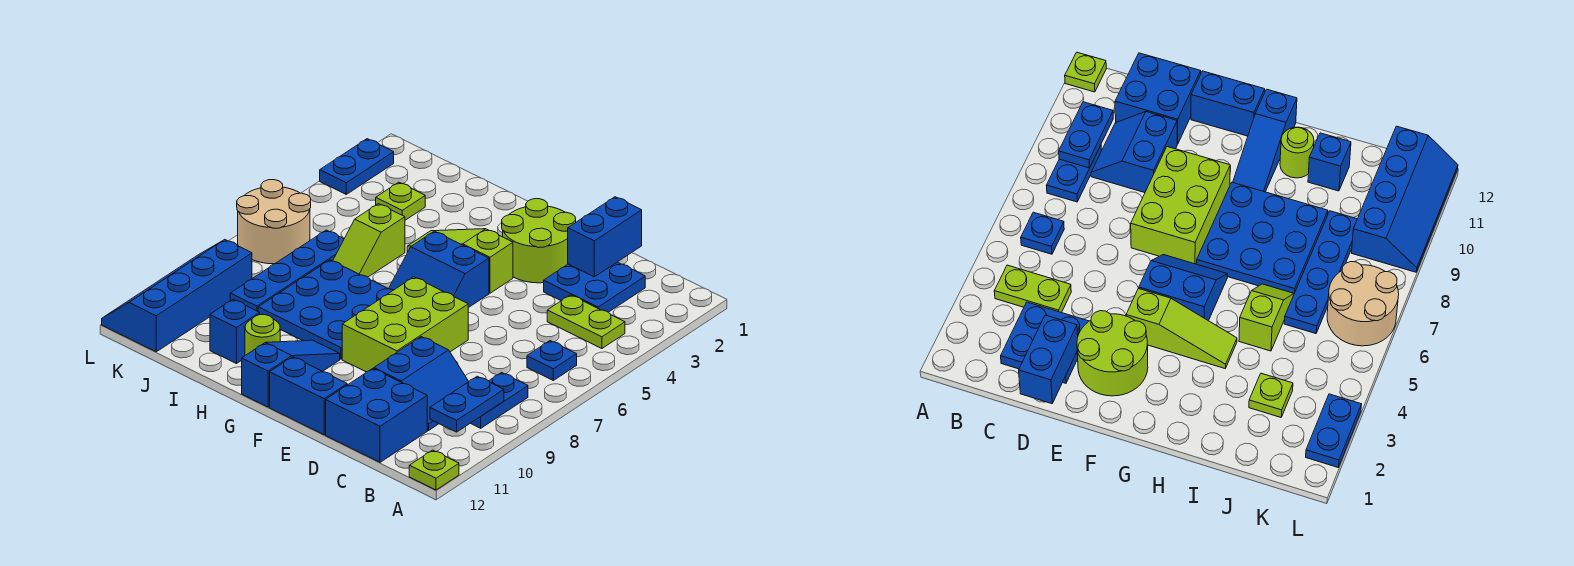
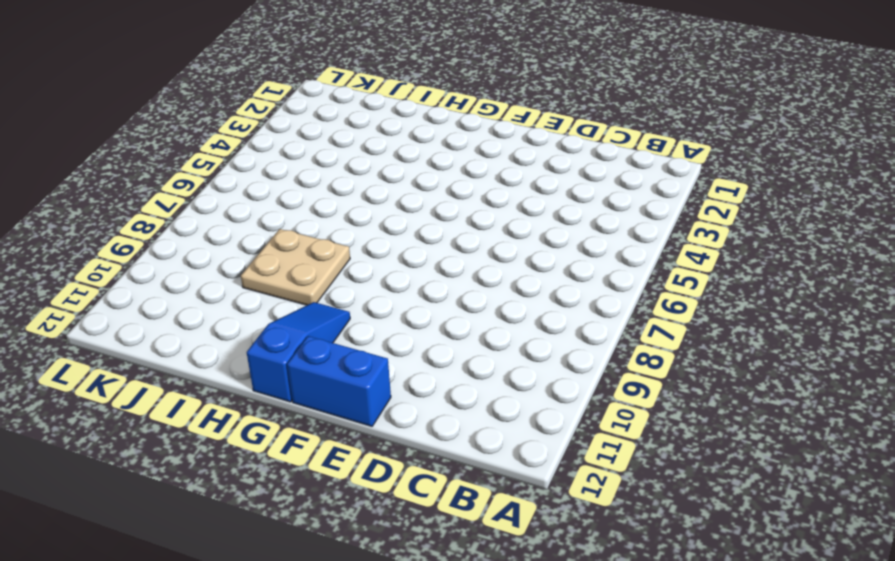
tan 2x2 plate [241,229,350,305] -> blue 3x3 plate [258,260,393,359]
none -> lime 1x1 plate [409,450,459,490]
none -> lime 1x2 plate [547,295,625,349]
none -> blue 1x1 plate [527,341,577,380]

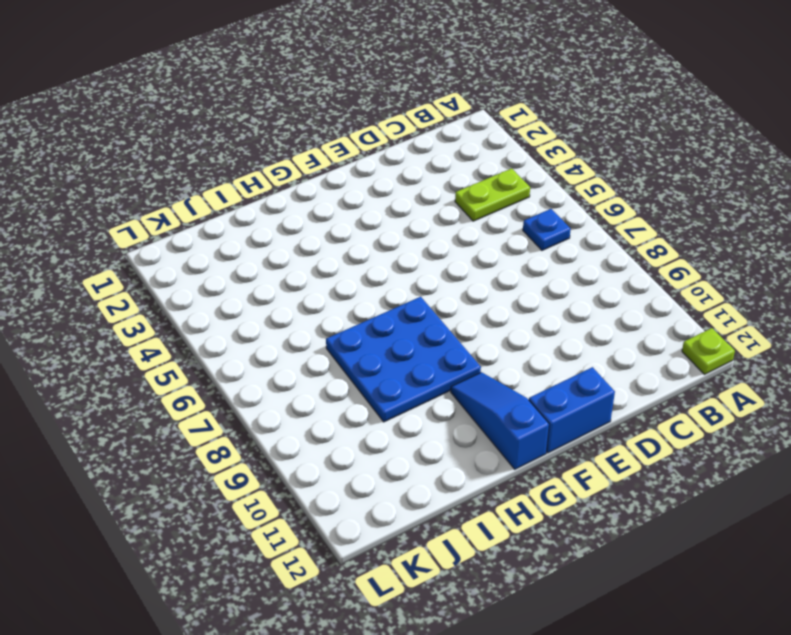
none -> blue 1x2 plate [471,373,528,428]
none -> blue 2x2 plate [544,262,645,312]
none -> blue 2x2 slope [374,337,469,430]

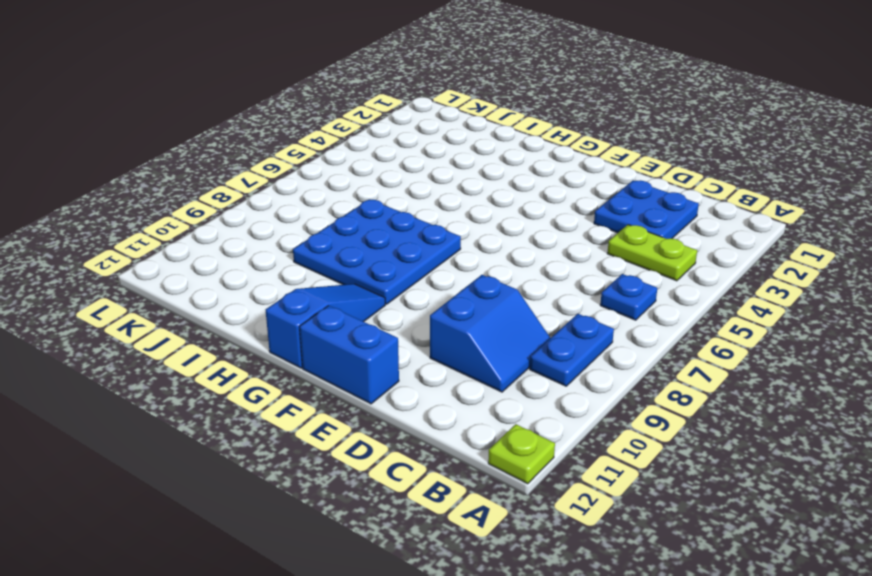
none -> blue 2x2 brick [326,369,427,462]
none -> lime 2x2 round brick [502,199,576,283]
none -> lime 2x3 brick [342,277,468,372]

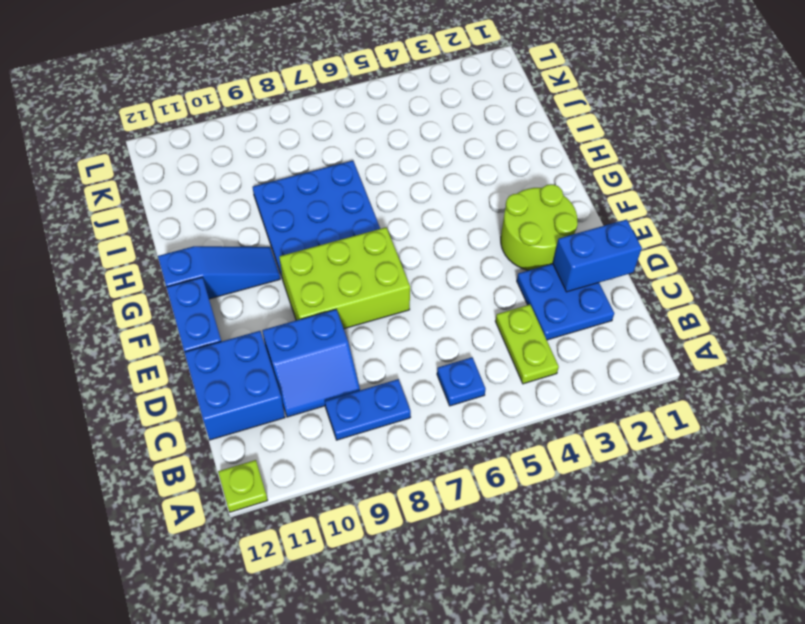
none -> lime 1x3 slope [407,229,513,293]
none -> blue 2x2 slope [389,231,489,308]
none -> lime 1x1 round brick [245,315,280,355]

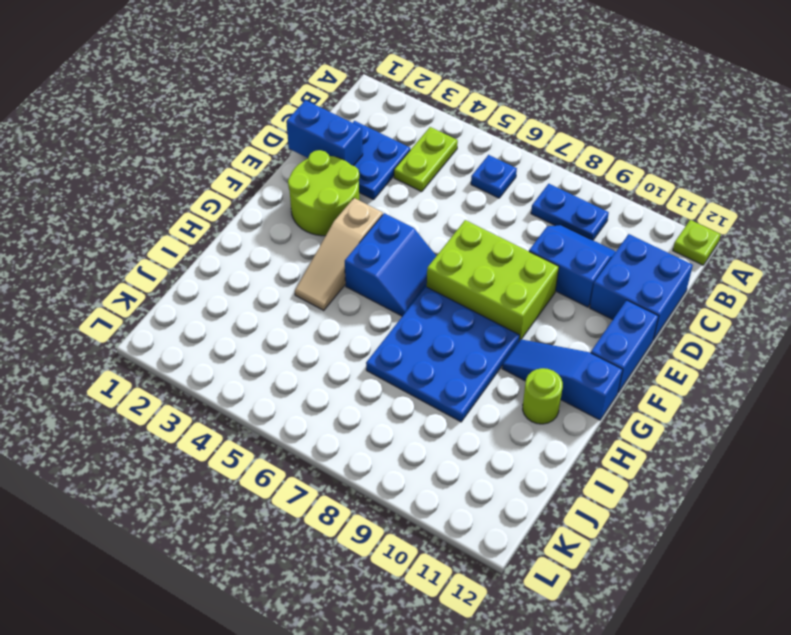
tan 1x3 slope [295,198,383,311] -> lime 1x3 slope [407,229,513,293]
none -> lime 1x2 slope [333,204,405,277]
none -> blue 1x1 brick [210,300,260,364]
none -> lime 1x1 plate [376,182,425,220]

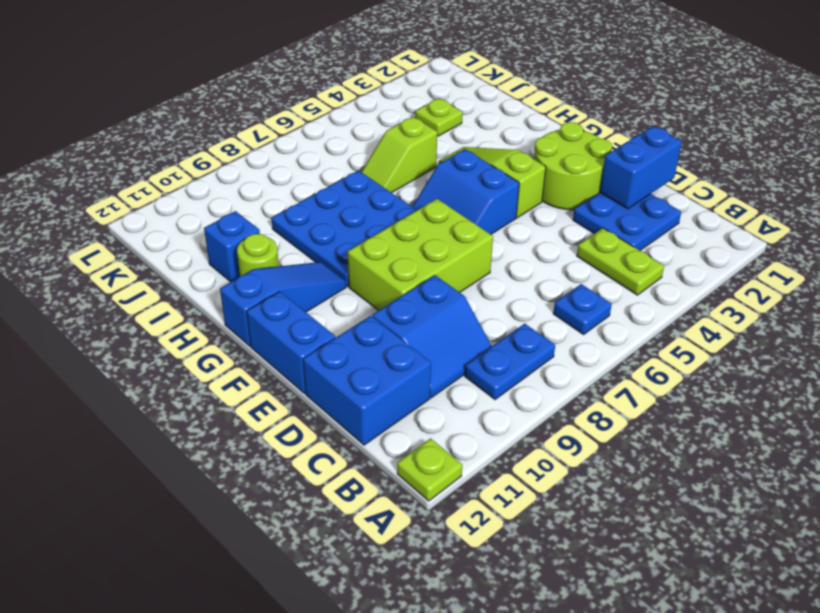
none -> blue 1x4 plate [230,230,344,311]
none -> tan 2x2 round brick [237,180,311,264]
none -> blue 2x4 slope [102,240,252,352]

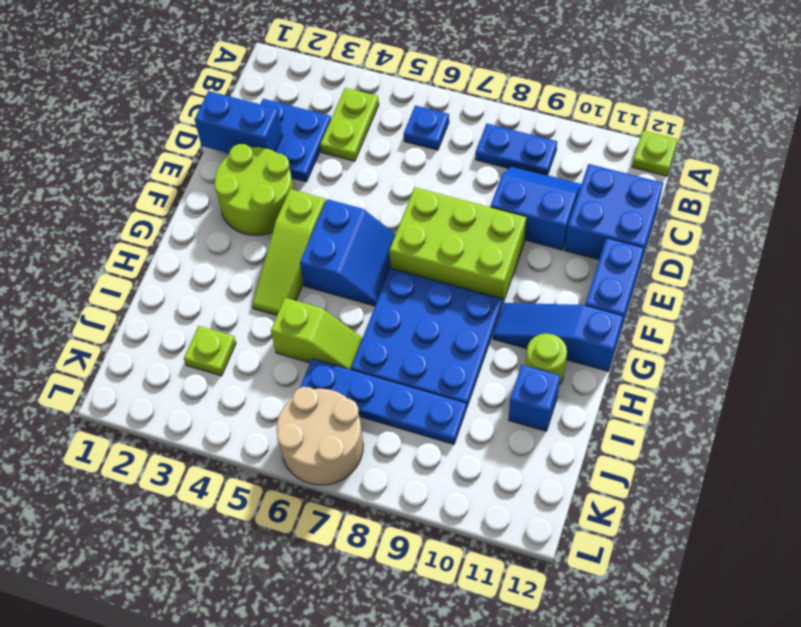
none -> blue 2x4 slope [102,240,252,352]
none -> blue 1x2 plate [320,139,394,194]
none -> blue 1x2 plate [430,376,504,432]

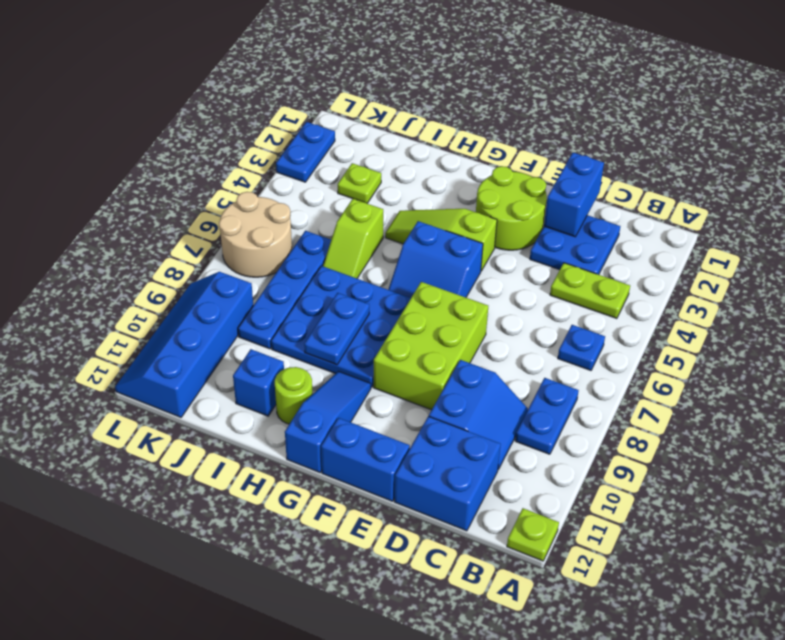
blue 1x2 plate [304,293,369,365] -> blue 1x2 plate moved to [430,376,504,432]

